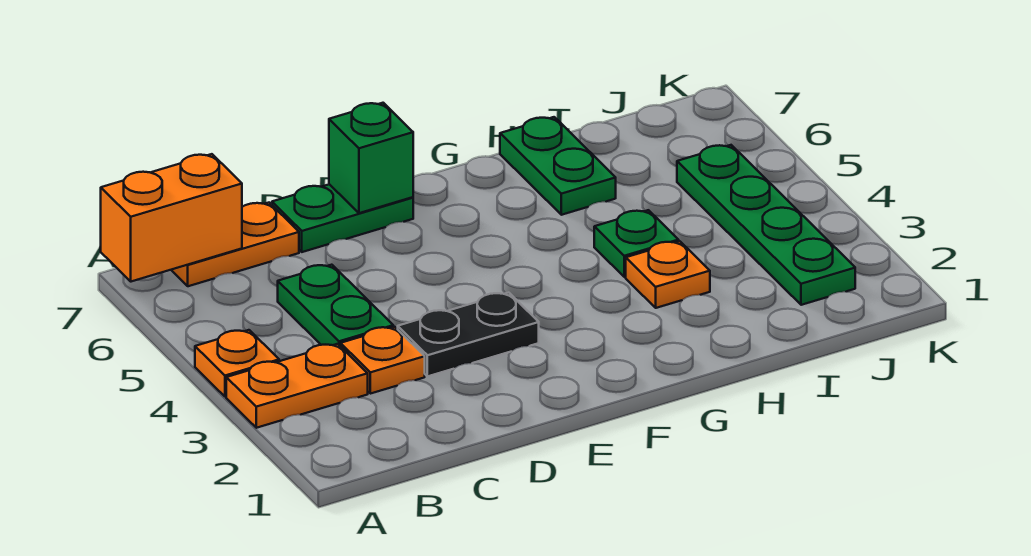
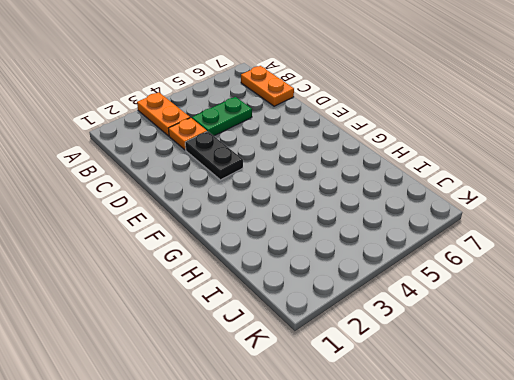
none -> orange 1x1 plate [195,330,279,397]
none -> green 1x2 plate [272,184,413,252]
none -> orange 1x1 plate [626,241,710,308]

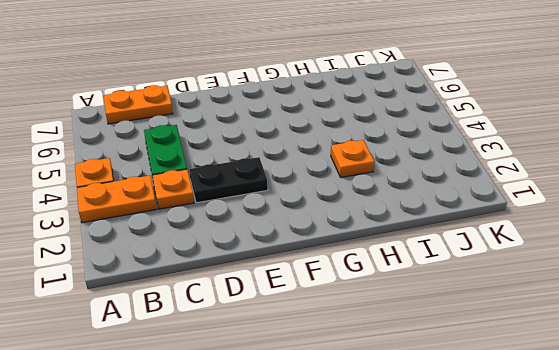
none -> green 1x2 plate [272,184,413,252]
none -> green 1x1 plate [594,210,679,277]
none -> green 1x2 plate [500,117,616,215]

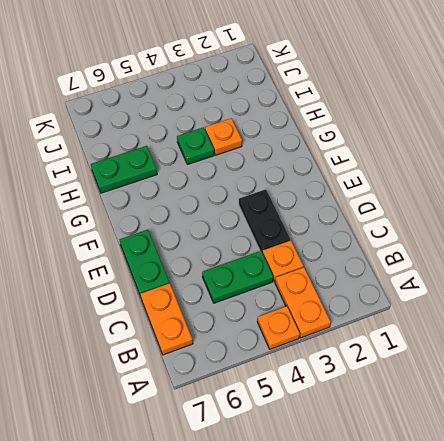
none -> green 1x4 plate [677,145,855,305]
none -> orange 1x2 brick [101,154,242,282]
none -> green 1x1 brick [329,103,413,213]

